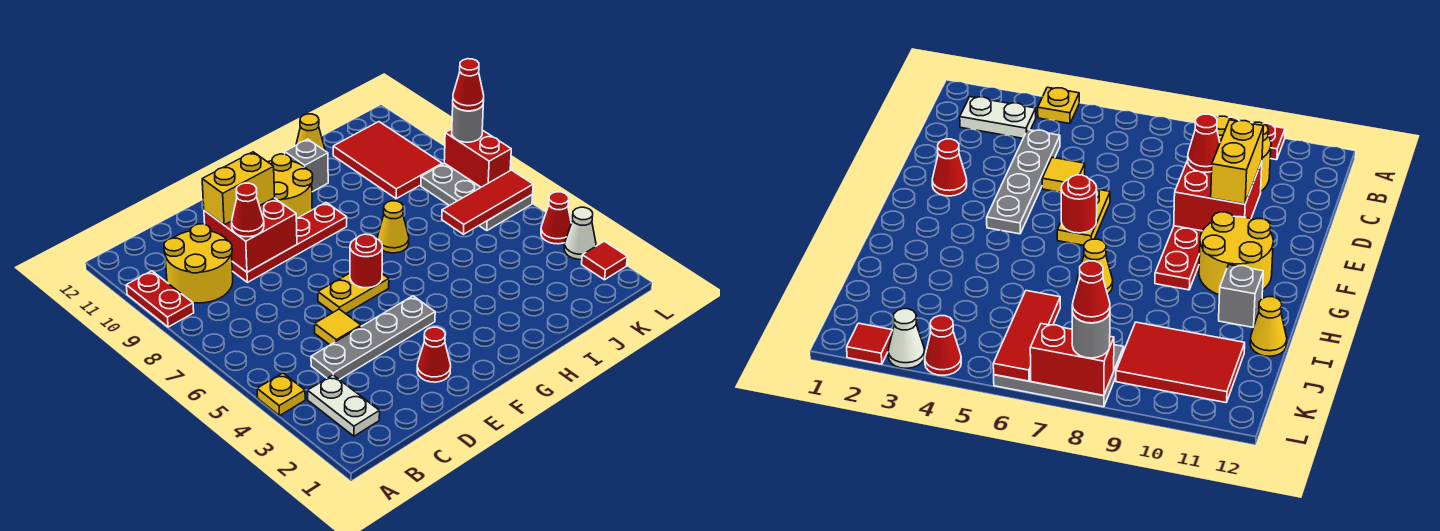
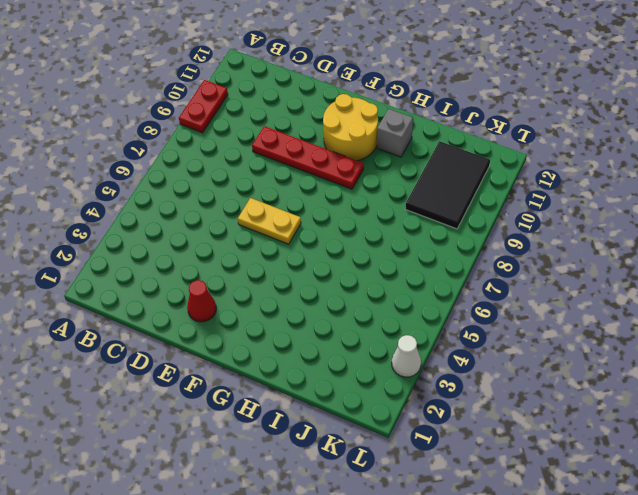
black 2x3 tile [405,141,490,229] -> red 2x3 tile [333,122,442,199]
none -> yellow 1x1 plate [257,373,305,416]
none -> white 1x2 plate [308,375,380,436]
none -> yellow 2x2 round brick [164,224,233,303]

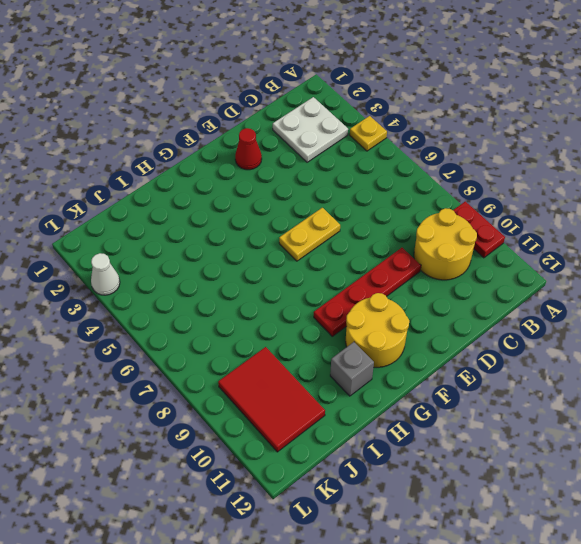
white 2x2 plate [273,97,348,162] -> white 1x2 plate [308,375,380,436]
none -> grey 1x4 plate [311,296,435,380]
none -> yellow 1x1 tile [315,309,361,345]
none -> yellow 1x1 cone [378,201,409,253]

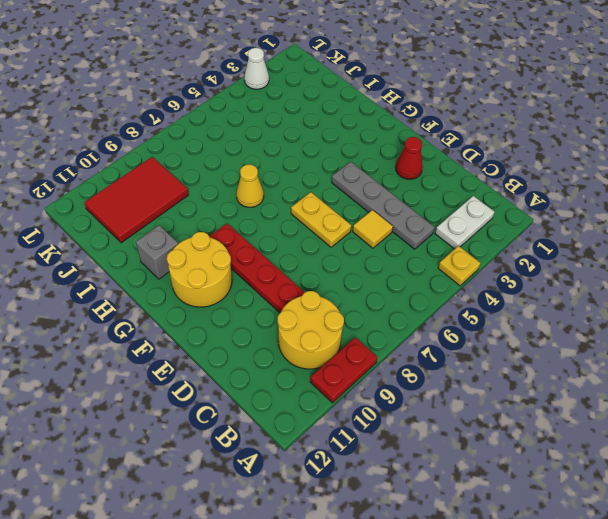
none -> yellow 1x1 cone [296,114,325,150]
none -> grey 2x3 plate [421,163,533,230]
none -> red 1x1 tile [582,241,627,280]

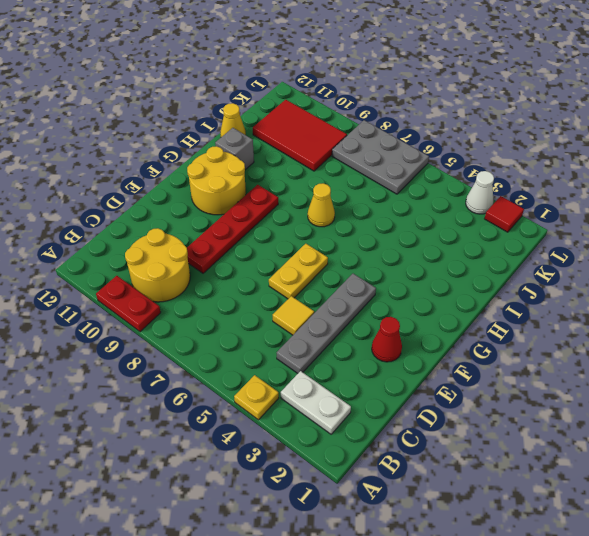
none -> red 1x1 cone [541,192,571,244]
none -> red 2x2 brick [204,198,297,272]
none -> red 1x1 round brick [350,234,382,288]

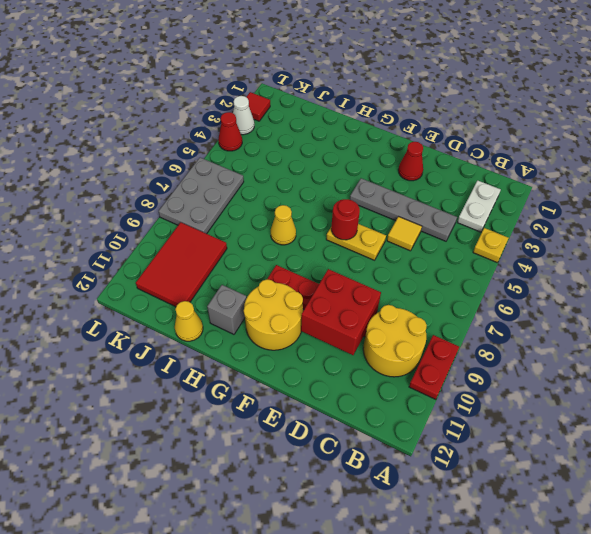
none -> red 1x3 tile [442,170,533,234]
none -> red 1x2 brick [444,129,511,187]
none -> red 1x1 cone [232,183,264,237]

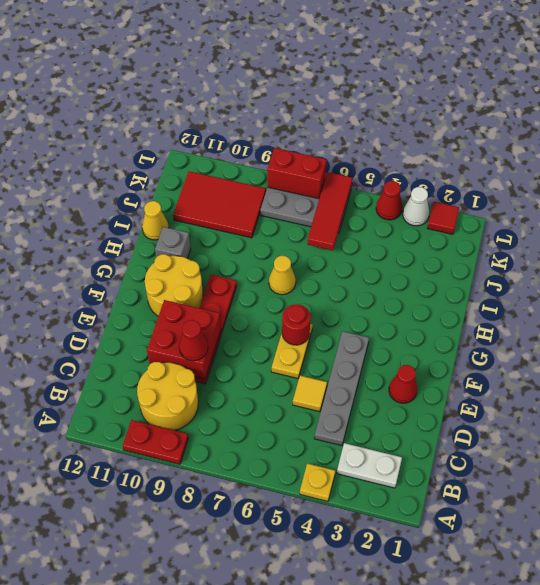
none -> yellow 1x2 brick [202,152,275,225]
none -> grey 1x1 round brick [452,105,483,142]
none -> red 1x1 cone [453,59,484,111]

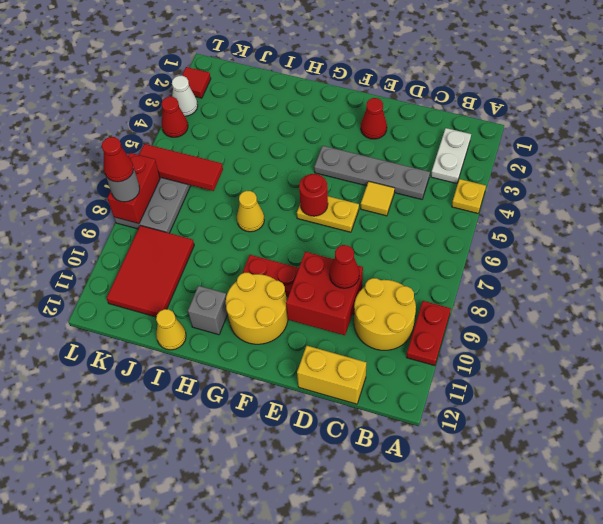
yellow 1x2 brick [297,346,366,404] -> yellow 1x2 brick moved to [202,152,275,225]

